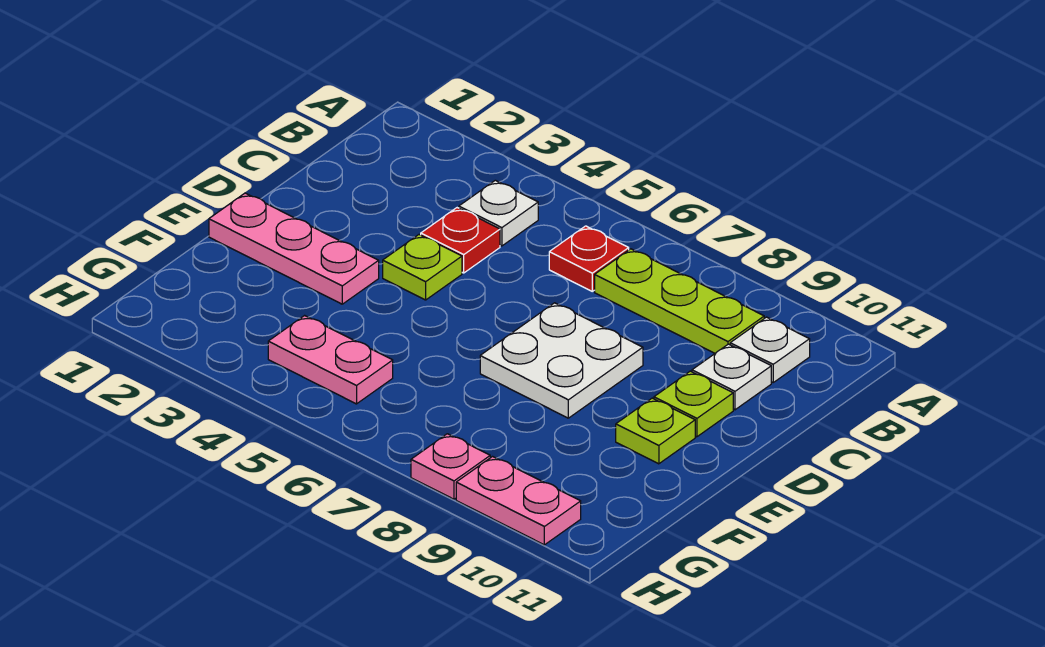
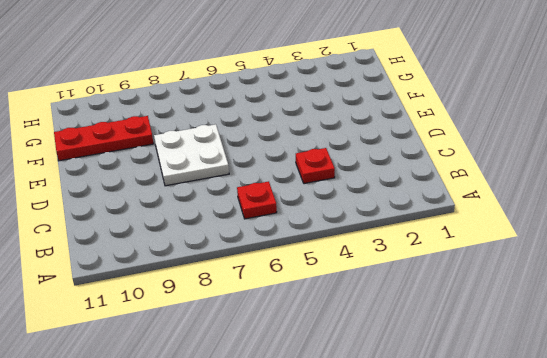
red 1x3 plate [54,116,154,161] -> none
none -> white 1x1 plate [459,180,538,246]
none -> lime 1x3 plate [595,249,764,353]
none -> white 1x1 plate [730,317,810,382]

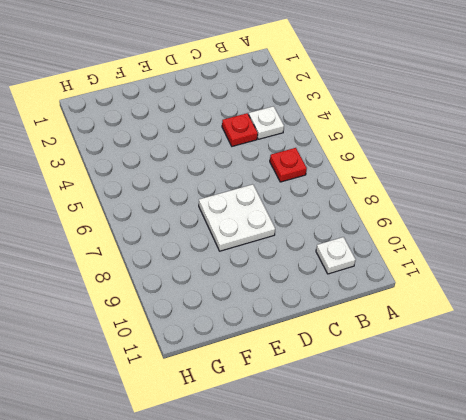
none -> lime 1x3 plate [595,249,764,353]
none -> white 1x1 plate [692,344,771,410]
none -> lime 1x1 plate [383,235,462,300]

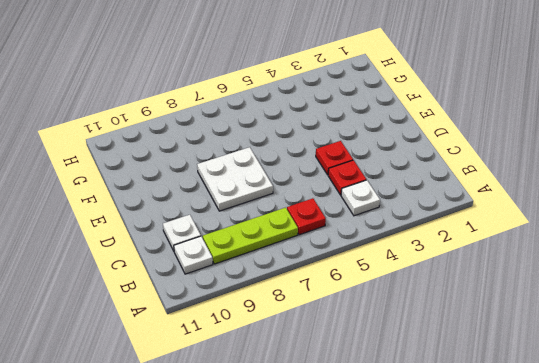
red 1x1 plate [316,141,353,175] -> lime 1x1 plate [383,235,462,300]
none -> lime 1x1 plate [654,371,733,437]
none -> pink 1x3 plate [209,193,379,304]
none -> lime 1x1 plate [616,398,695,464]

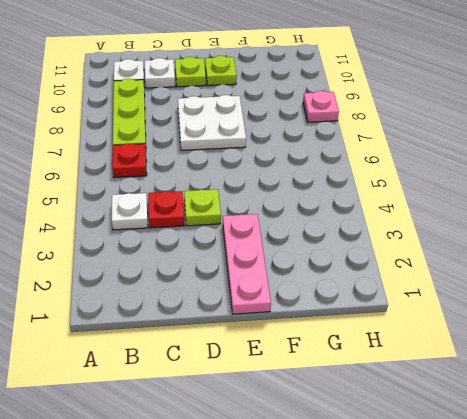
none -> pink 1x2 plate [268,316,393,404]
none -> pink 1x2 plate [456,457,581,545]

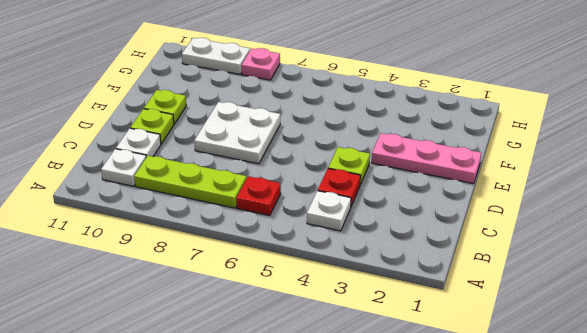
white 1x2 plate [182,38,250,74] -> pink 1x2 plate [456,457,581,545]
none -> pink 1x2 plate [268,316,393,404]

